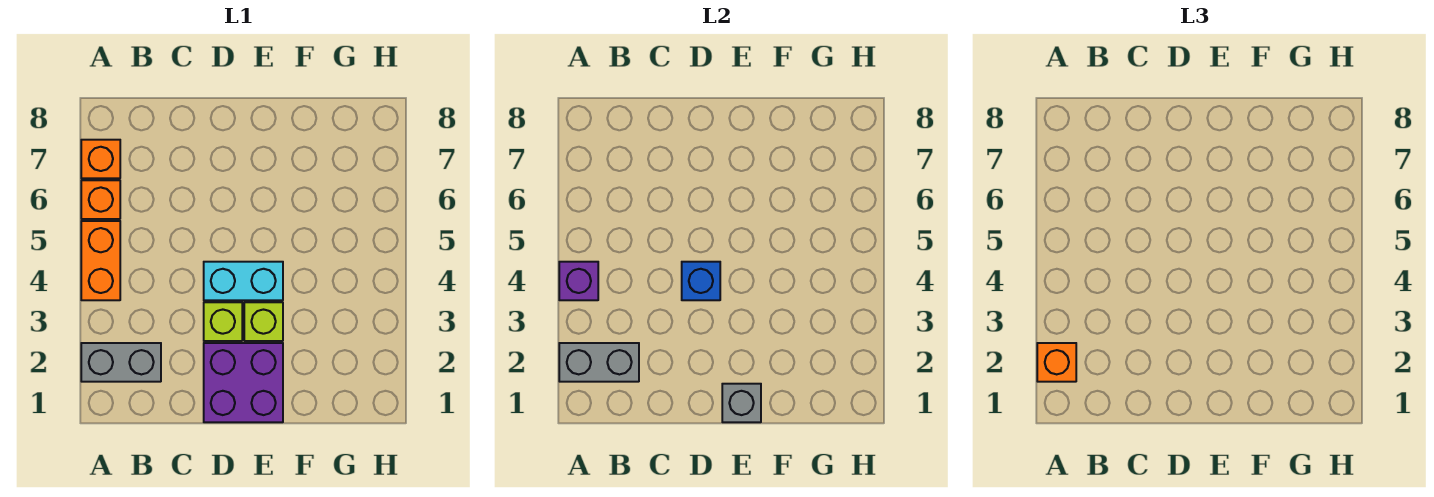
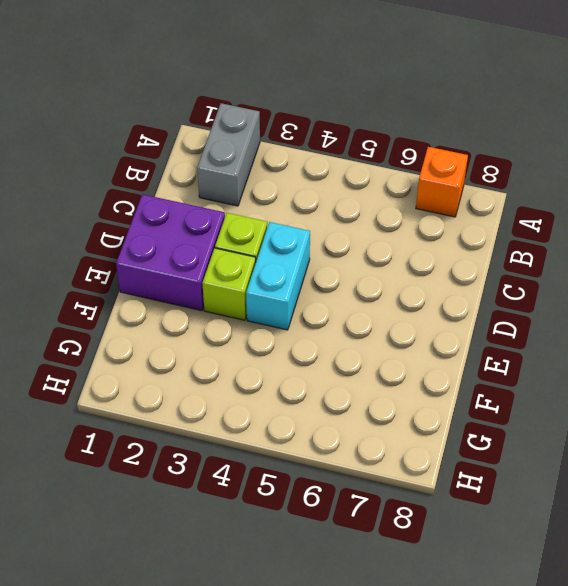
none -> orange 1x2 brick [81,221,120,300]
none -> orange 1x1 brick [81,180,120,219]
none -> grey 1x2 brick [559,343,639,382]

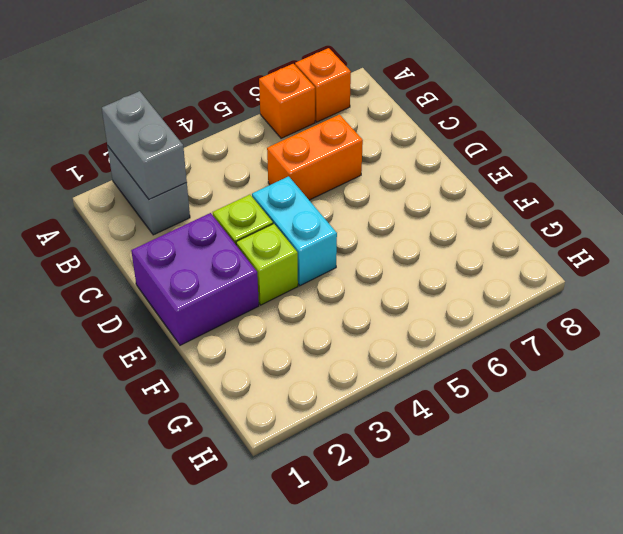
orange 1x2 brick [267,114,363,200] -> orange 1x2 brick moved to [81,221,120,300]
none -> purple 1x1 brick [559,262,598,300]
none -> blue 1x1 brick [682,262,720,300]
none -> grey 1x1 brick [722,384,761,422]

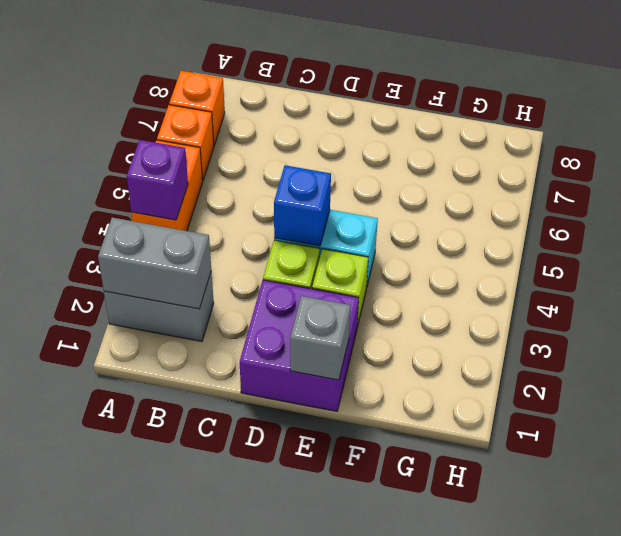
none -> orange 1x1 brick [1037,343,1076,382]

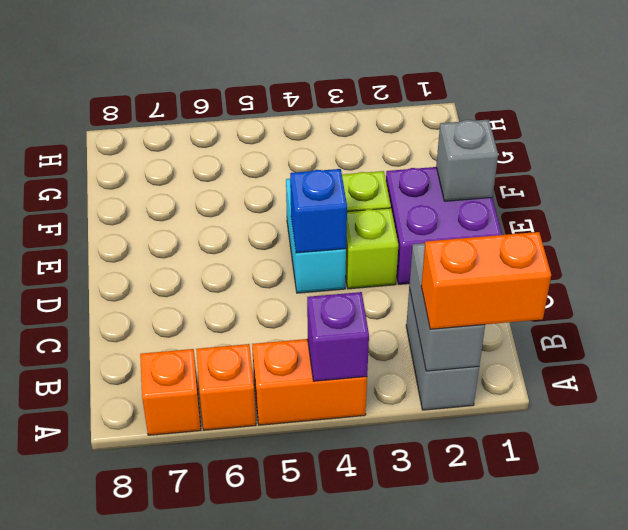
orange 1x2 brick [421,232,551,329] -> orange 1x1 brick [1037,343,1076,382]

